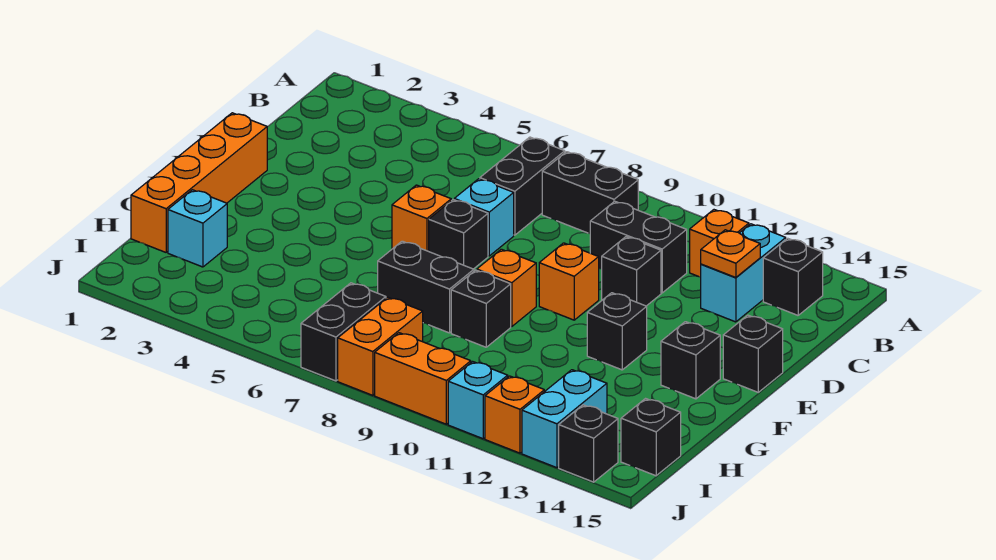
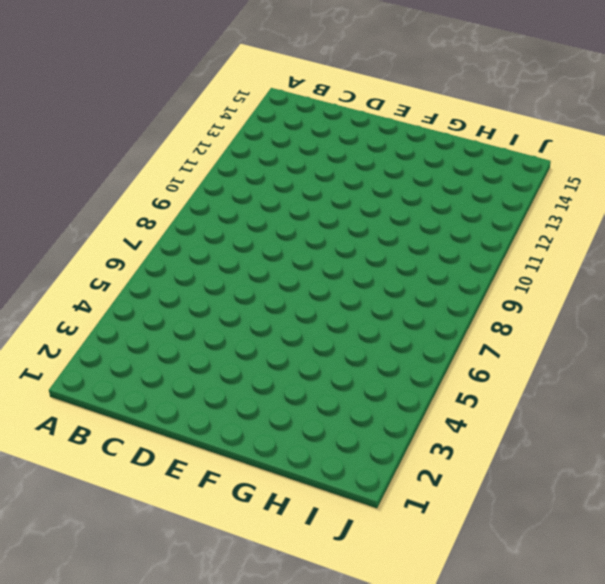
none -> black 1x2 brick [480,137,565,235]
none -> black 1x2 brick [542,152,638,234]
none -> orange 1x1 brick [690,210,749,277]

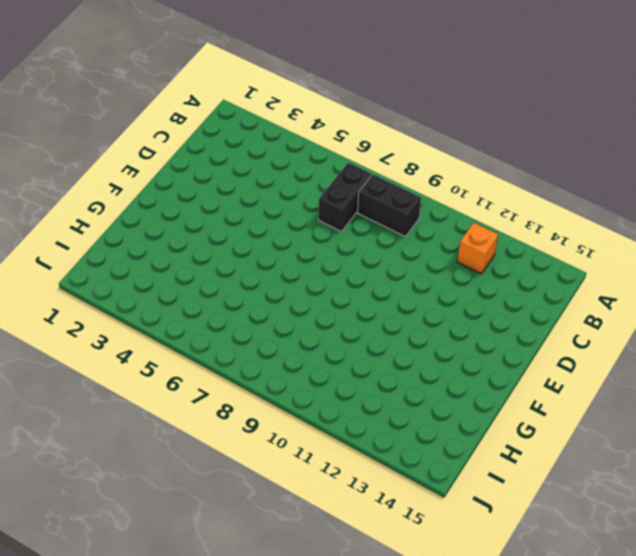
none -> cyan 1x2 brick [701,224,786,322]
none -> black 1x1 brick [763,238,823,315]
none -> black 1x2 brick [590,201,687,293]

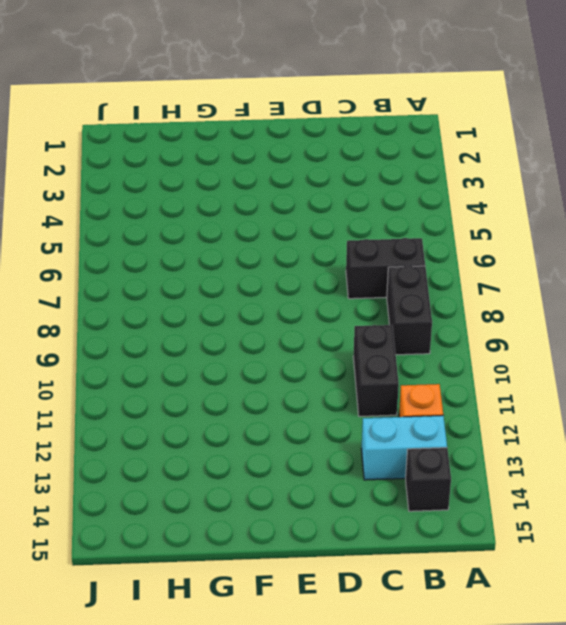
none -> cyan 1x1 brick [454,179,514,256]
none -> black 1x1 brick [602,237,661,306]
none -> orange 1x4 brick [131,113,267,252]

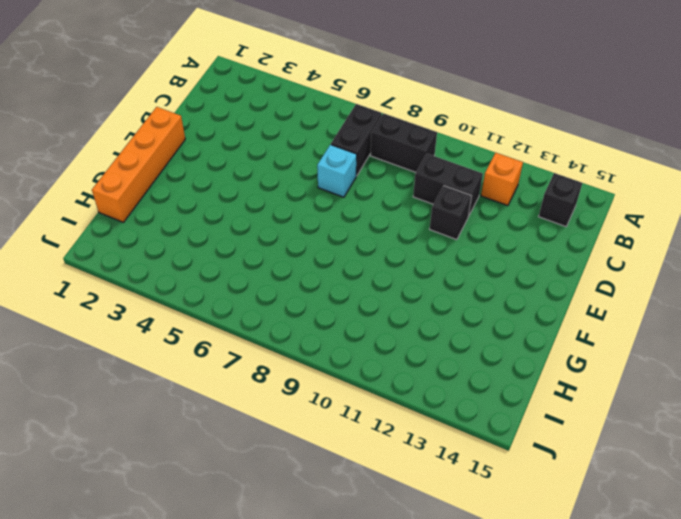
none -> cyan 1x2 brick [701,224,786,322]
none -> orange 1x1 brick [392,185,451,251]
none -> black 1x1 brick [429,200,488,269]

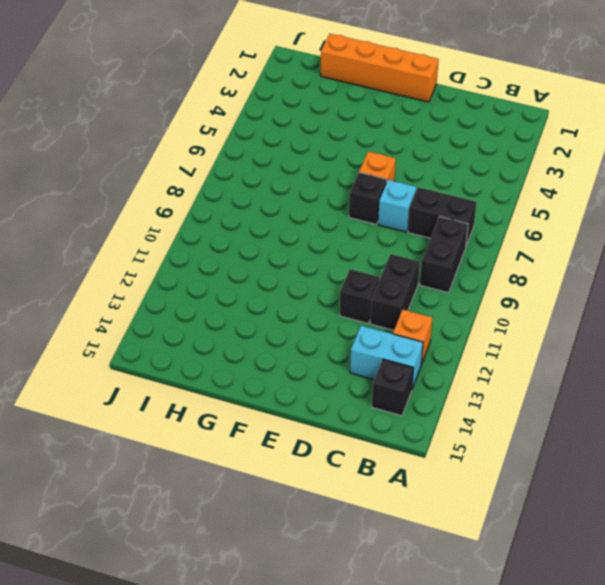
none -> orange 1x1 brick [539,243,599,320]
none -> black 1x1 brick [723,315,783,392]
none -> orange 1x1 brick [477,249,536,327]

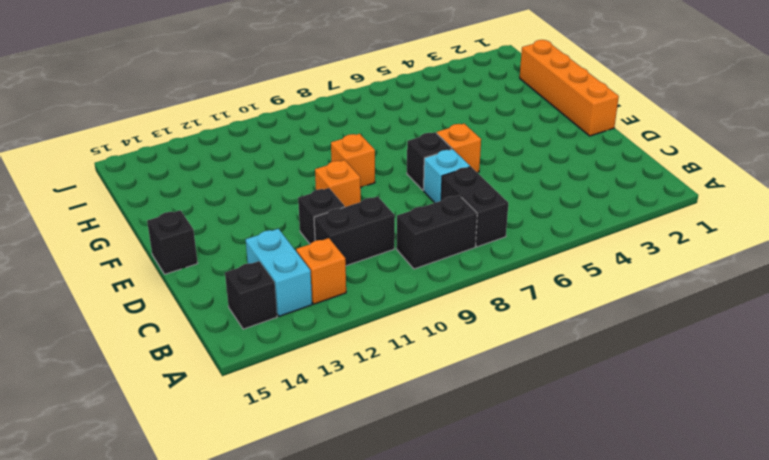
none -> black 1x1 brick [587,293,647,370]
none -> black 1x1 brick [661,322,720,399]
none -> black 1x2 brick [378,241,474,333]

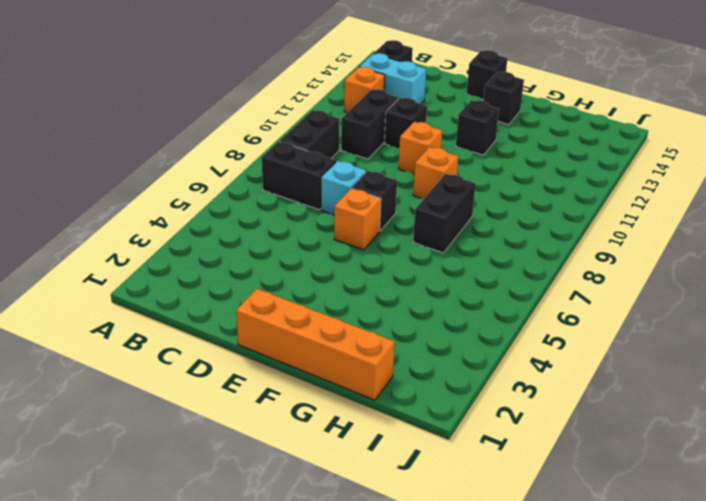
none -> black 1x1 brick [451,270,511,347]
none -> cyan 1x1 brick [168,190,227,267]
none -> black 1x2 brick [301,283,386,381]

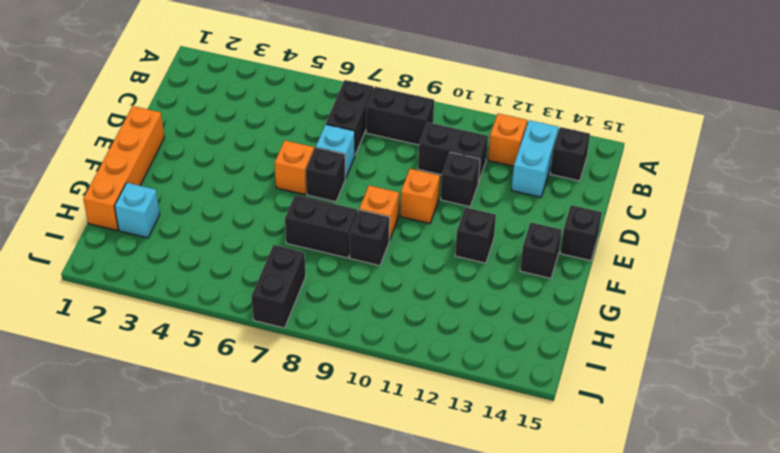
none -> orange 1x2 brick [338,297,423,395]
none -> cyan 1x2 brick [522,370,607,468]
none -> black 1x1 brick [621,399,681,476]

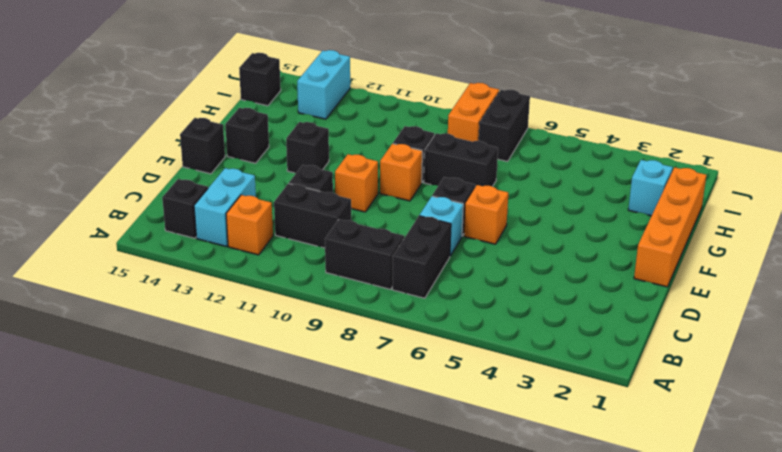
none -> orange 1x2 brick [375,333,471,424]
none -> cyan 1x1 brick [448,362,508,439]
none -> orange 1x1 brick [485,376,544,453]

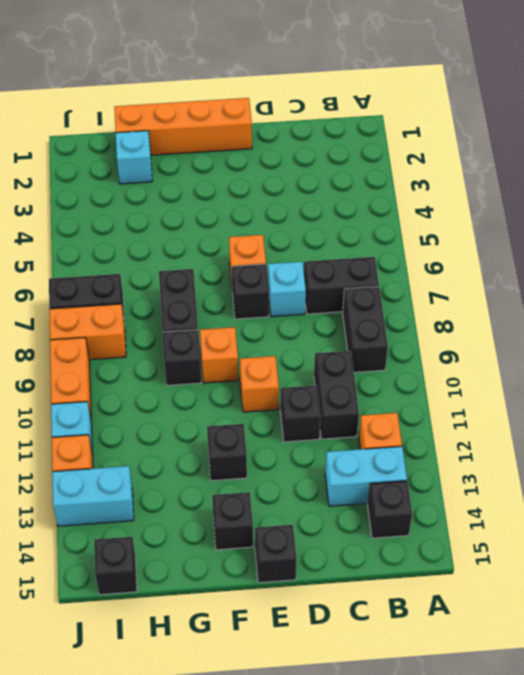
none -> black 1x1 brick [559,405,618,482]
none -> orange 1x1 plate [701,230,760,278]

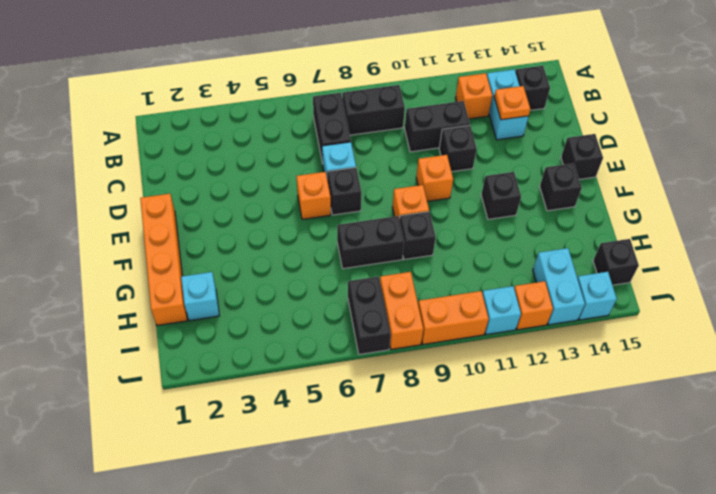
cyan 1x1 brick [577,272,617,320] -> black 1x1 brick [559,405,618,482]

